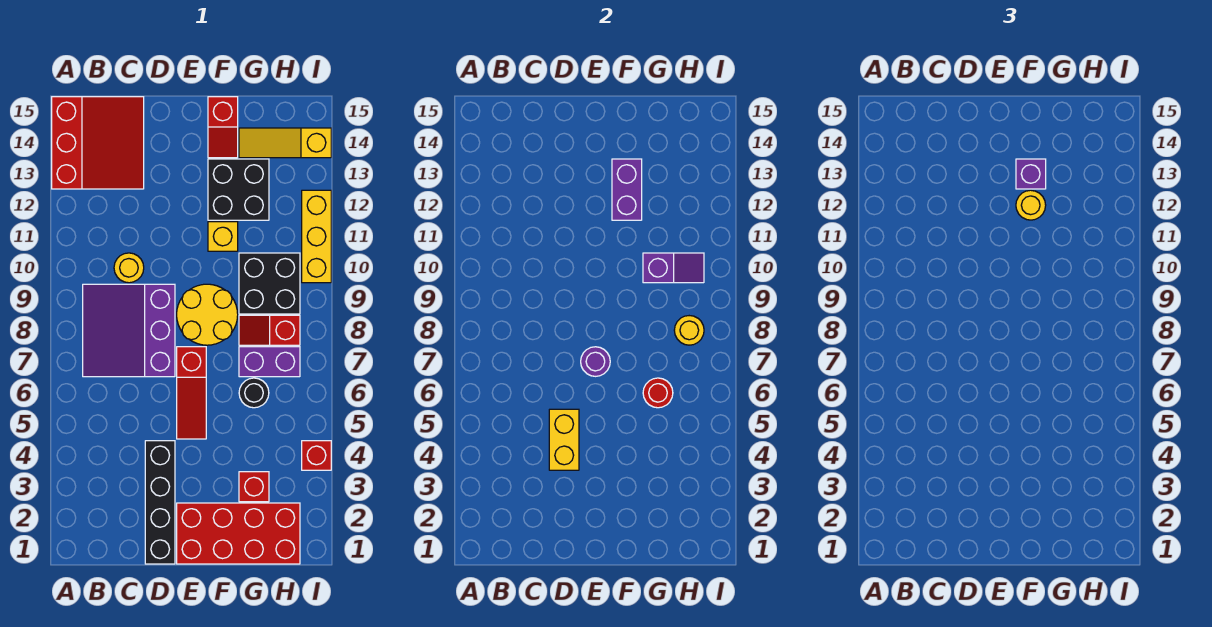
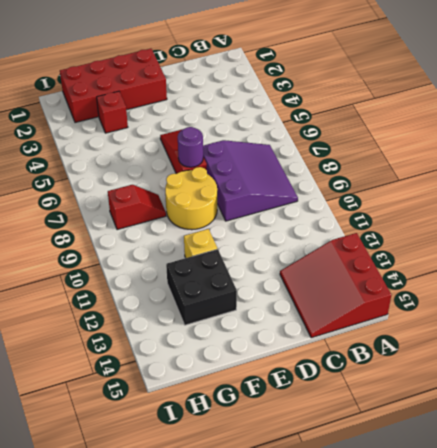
none -> yellow 1x1 round brick [114,253,144,283]
none -> black 1x4 brick [145,441,175,564]
none -> red 1x2 slope [208,97,238,158]

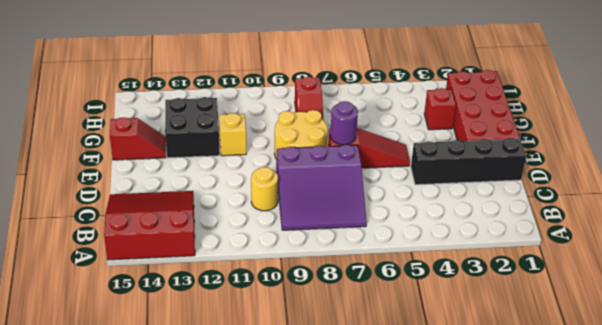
none -> black 1x1 round brick [239,378,269,408]
none -> purple 1x2 brick [239,347,300,377]
none -> black 2x2 brick [239,253,300,314]

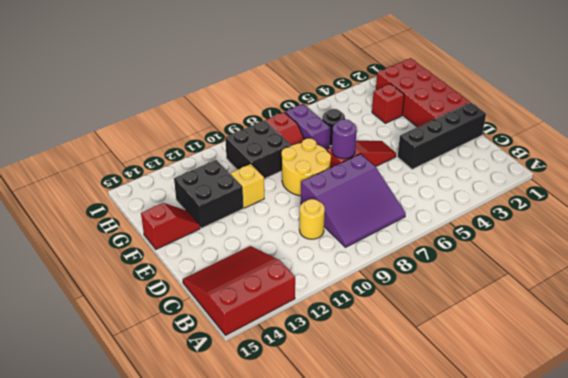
none -> yellow 1x3 slope [239,128,331,158]
none -> red 1x1 brick [302,441,331,470]
none -> yellow 1x3 brick [302,190,331,283]

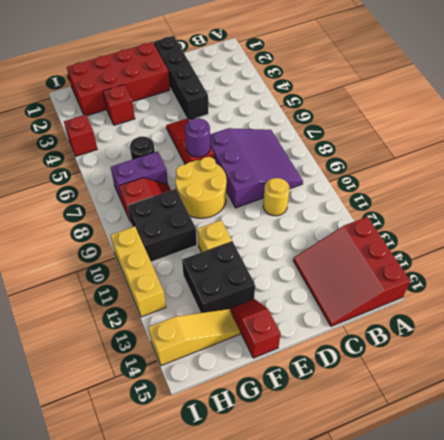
none -> yellow 1x2 brick [549,409,579,470]
none -> purple 1x2 brick [612,159,642,220]
none -> red 1x1 round brick [643,378,673,408]

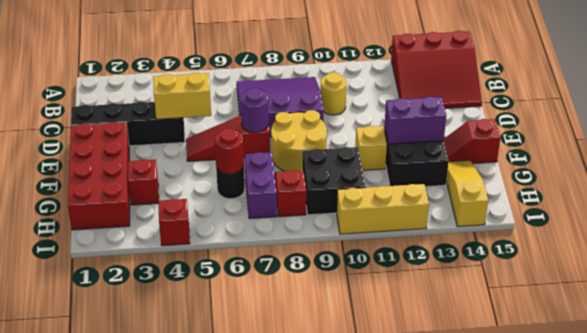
none -> purple 1x2 slope [643,253,704,283]
none -> yellow 1x1 round brick [674,316,704,345]
none -> yellow 1x1 round brick [1016,190,1046,220]

